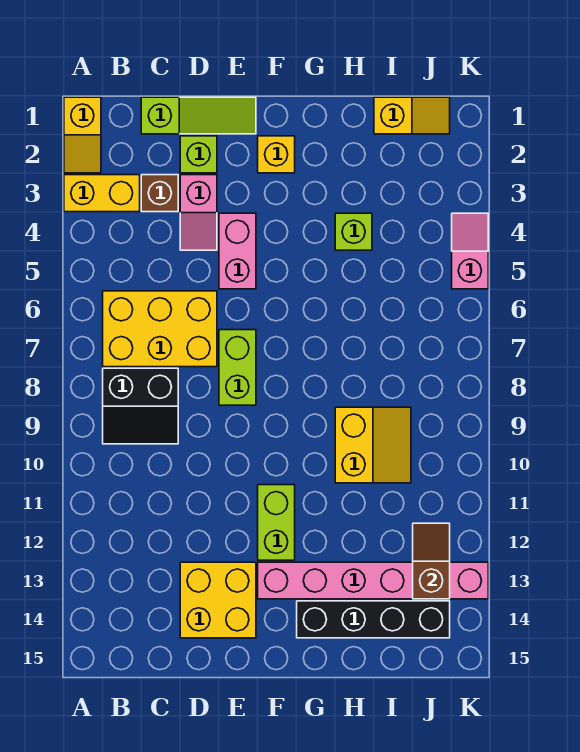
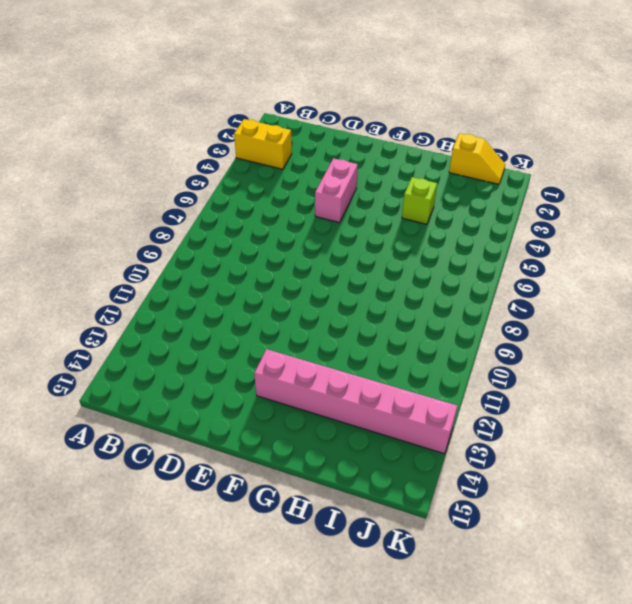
none -> yellow 1x2 slope [64,97,101,173]
none -> yellow 2x3 brick [103,291,217,367]
none -> black 2x2 slope [103,368,178,444]

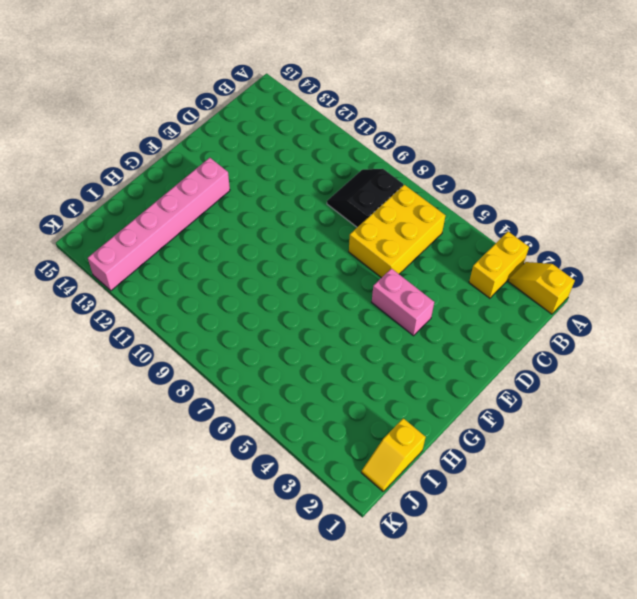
none -> lime 1x3 slope [141,97,256,134]
none -> brown 1x1 brick [141,175,178,212]
none -> lime 1x1 brick [180,136,217,173]

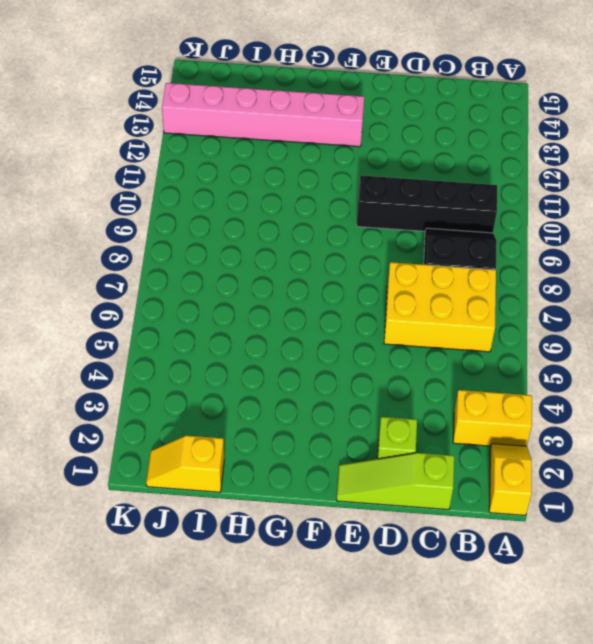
black 1x4 brick [357,176,497,233] -> black 1x4 brick moved to [297,601,450,638]
none -> brown 1x1 brick [141,175,178,212]
none -> pink 1x2 slope [180,175,217,250]
none -> yellow 2x2 brick [180,562,256,638]

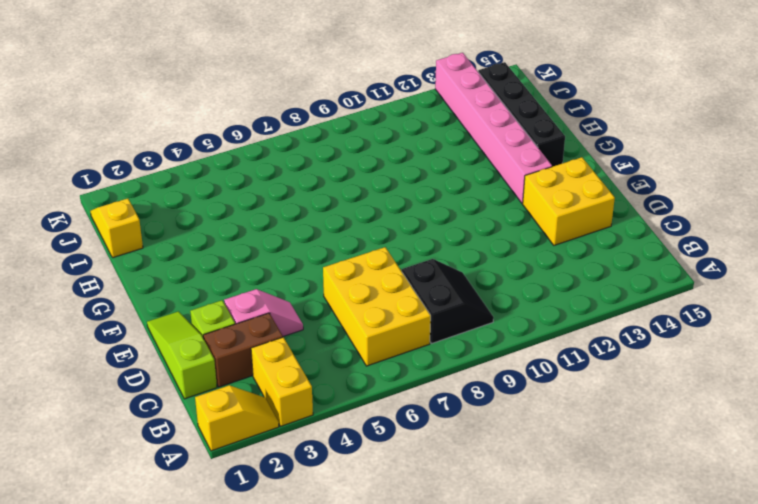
brown 1x2 brick [203,313,283,387] -> brown 1x1 brick [141,175,178,212]
none -> pink 1x2 brick [219,213,256,289]
none -> lime 1x2 brick [219,330,256,405]
none -> yellow 1x1 brick [258,136,295,173]

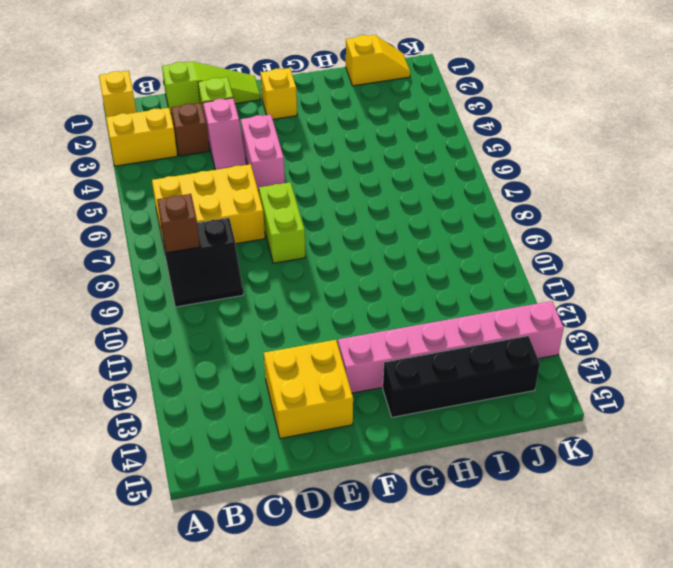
brown 1x1 brick [157,194,200,253] -> none
none -> lime 1x2 brick [258,485,295,560]
none -> lime 1x1 brick [335,213,372,250]
none -> yellow 2x2 slope [335,407,411,483]

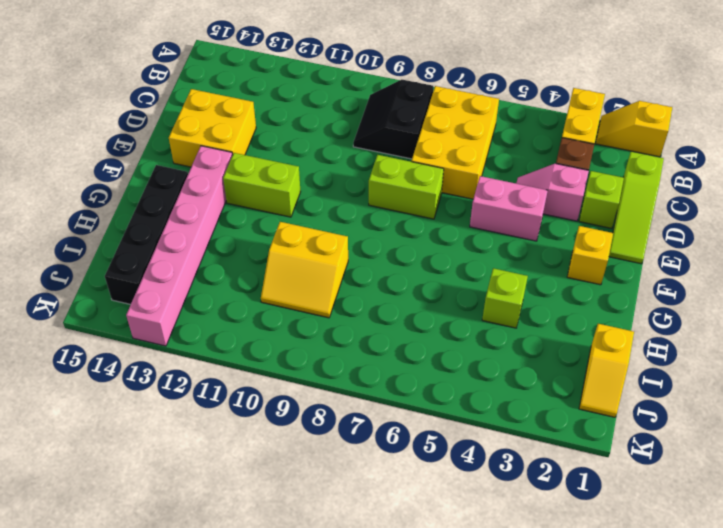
none -> pink 1x2 slope [452,213,488,289]
none -> brown 1x2 slope [413,523,450,599]

